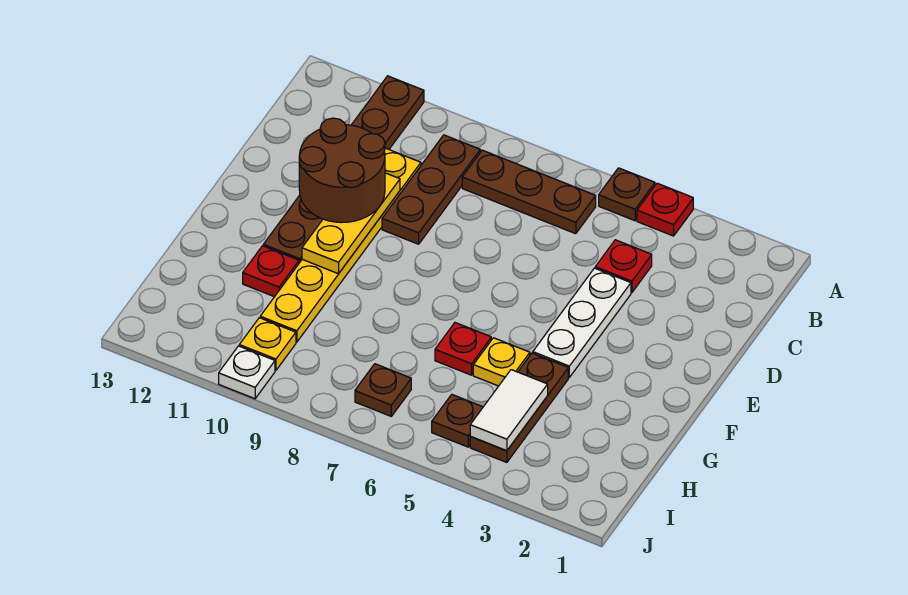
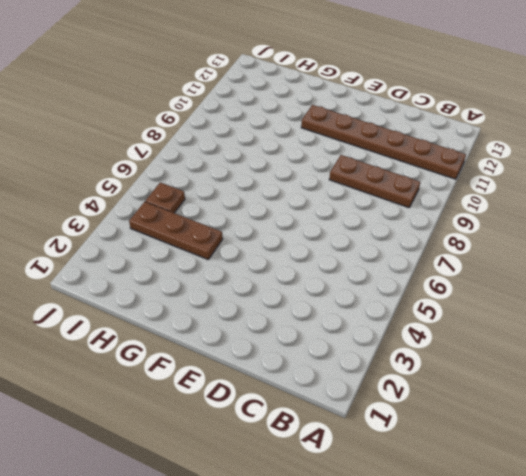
none -> red 1x1 plate [637,183,693,236]
none -> brown 1x1 plate [599,168,655,221]
none -> brown 1x3 plate [462,150,596,234]

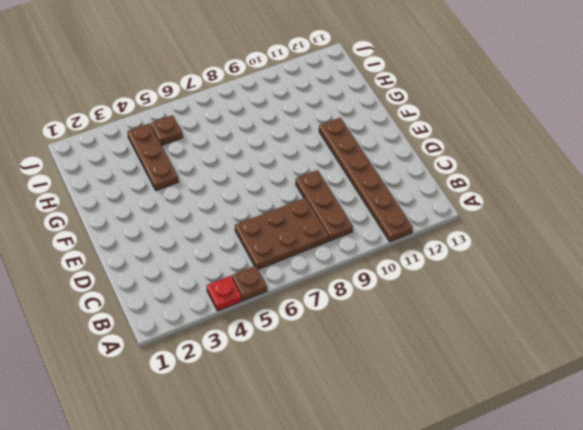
brown 2x3 plate [235,198,329,269] -> brown 1x3 plate [462,150,596,234]
none -> red 1x1 plate [595,240,652,293]
none -> yellow 1x6 plate [260,148,421,342]
none -> white 1x3 plate [533,268,631,377]

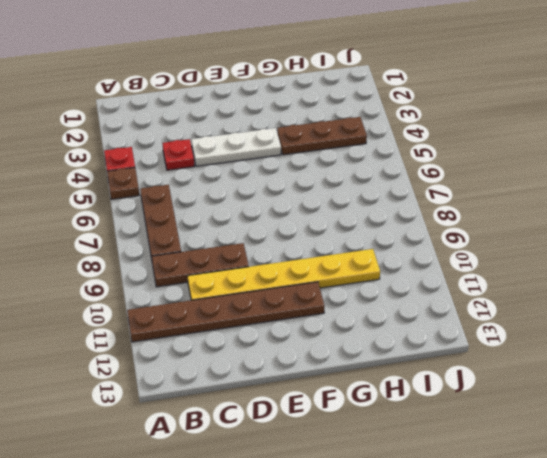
none -> yellow 1x1 plate [473,338,530,386]
none -> red 1x1 plate [435,323,491,375]
none -> red 1x1 plate [243,246,299,297]

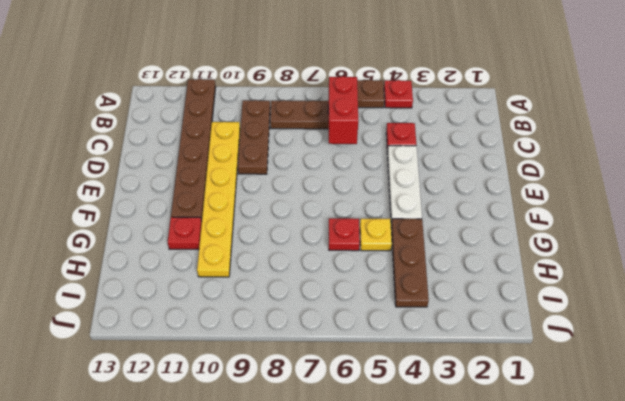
red 1x2 brick [328,76,358,144] -> none
none -> brown 1x1 plate [432,395,483,447]
none -> brown 1x1 plate [355,364,411,416]
none -> yellow 1x1 plate [239,318,296,370]

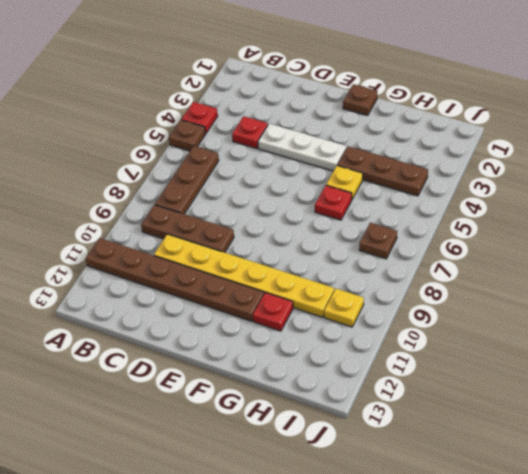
brown 1x1 plate [343,84,378,116] -> brown 1x1 plate moved to [432,395,483,447]
none -> white 1x1 plate [219,346,275,399]
none -> yellow 1x3 plate [302,173,400,274]
none -> white 1x2 tile [470,370,548,451]

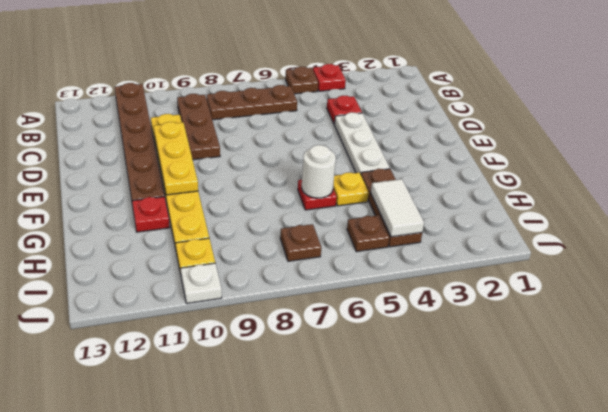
white 1x1 round brick [302,145,336,198] -> none
none -> brown 2x2 round brick [299,118,385,223]

